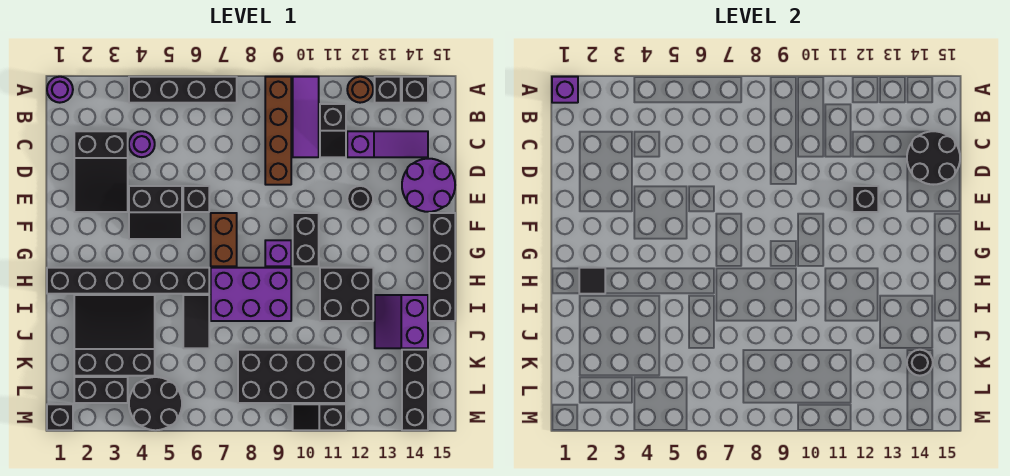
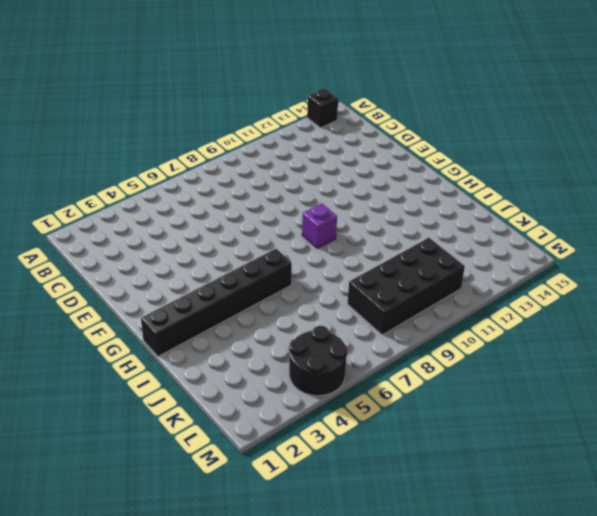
none -> purple 1x1 round brick [47,77,73,103]
none -> black 1x4 brick [129,77,237,103]
none -> brown 1x4 brick [265,77,291,185]
none -> purple 1x3 tile [293,77,319,157]

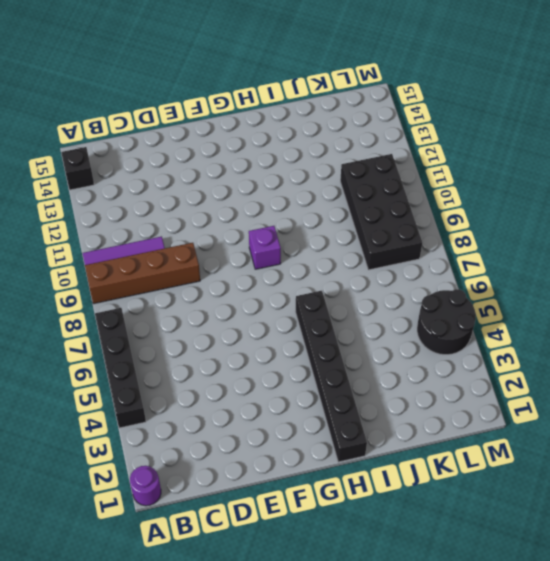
none -> brown 1x1 round brick [347,77,373,103]
none -> black 1x1 brick [375,77,401,103]
none -> black 1x2 slope [320,104,346,157]
none -> black 2x3 slope [74,131,128,212]

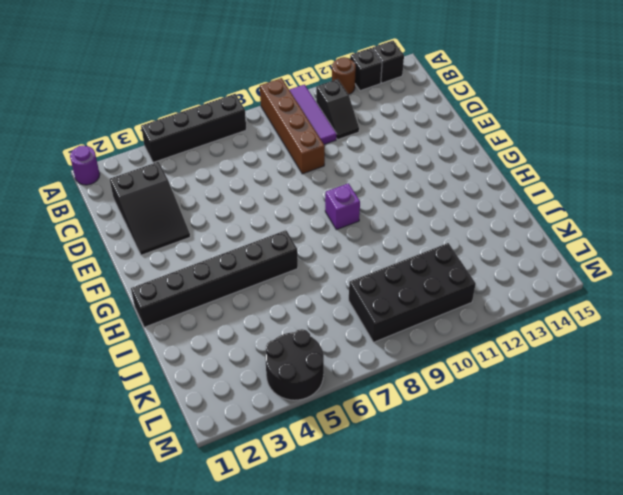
none -> purple 1x1 round brick [129,131,155,157]
none -> purple 1x3 slope [347,131,428,157]
none -> purple 2x2 round brick [402,159,455,212]
none -> black 2x2 slope [129,186,182,239]

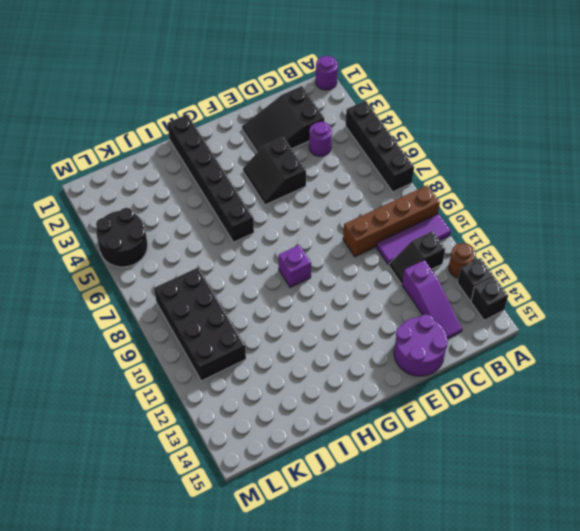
none -> black 1x1 brick [183,186,209,212]
none -> black 1x1 round brick [347,186,373,212]
none -> brown 1x2 brick [211,213,237,266]
none -> black 1x2 brick [293,213,319,266]

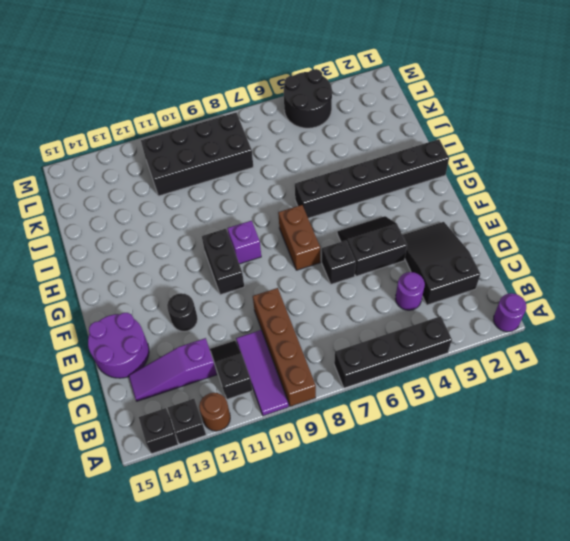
none -> black 1x4 brick [429,213,455,321]
none -> purple 2x3 brick [211,268,291,321]
none -> black 2x2 brick [320,268,373,321]
none -> black 3x3 slope [74,295,155,376]

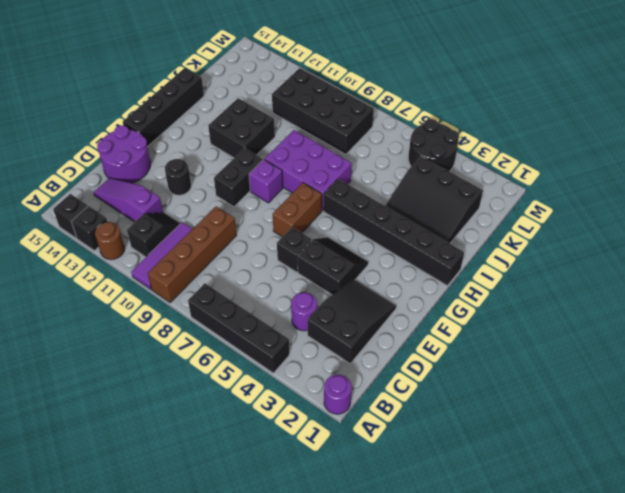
none -> black 1x2 tile [183,295,209,348]
none -> purple 2x2 slope [375,295,428,348]
none -> black 1x3 brick [402,350,428,430]
none -> black 1x2 brick [74,377,128,403]

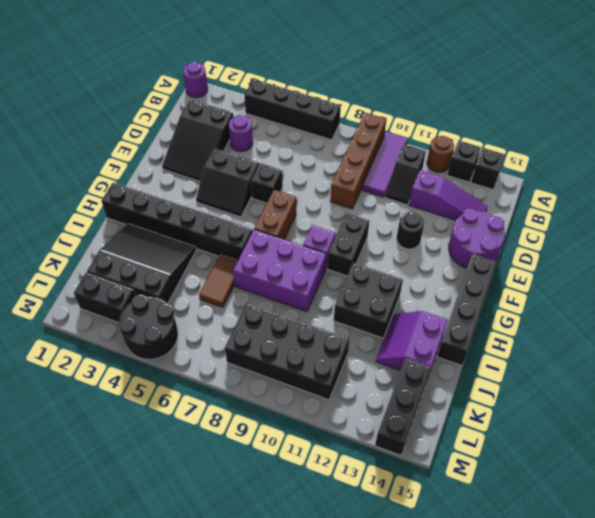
brown 1x2 tile [199,253,238,307] -> black 1x2 tile [183,295,209,348]
none -> black 1x1 brick [47,404,73,430]
none -> black 1x2 slope [293,404,346,430]
none -> purple 1x1 brick [552,77,578,103]
none -> black 2x2 round brick [907,131,960,185]

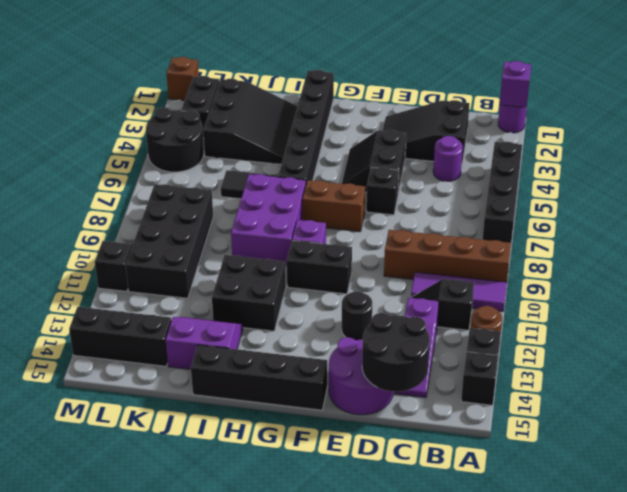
brown 1x1 brick [166,57,199,101] -> black 1x1 brick [47,404,73,430]
none -> black 1x1 brick [852,186,878,212]
none -> black 1x1 tile [579,268,605,294]
none -> black 1x1 round brick [907,350,933,376]

